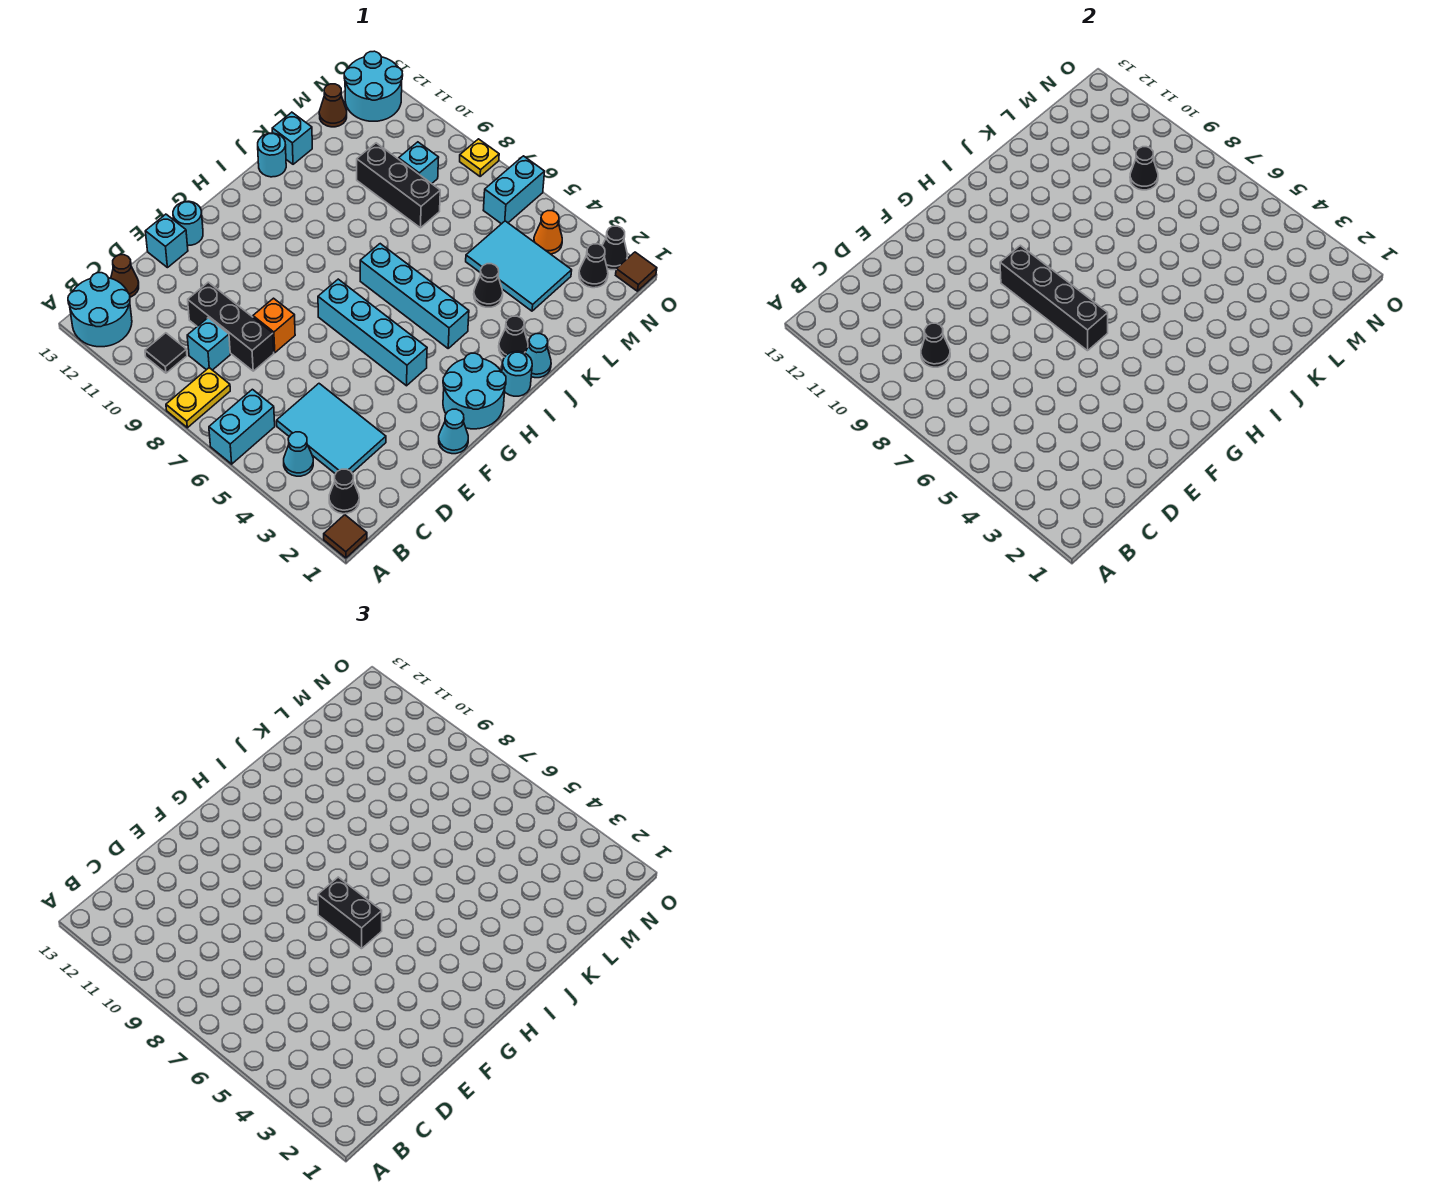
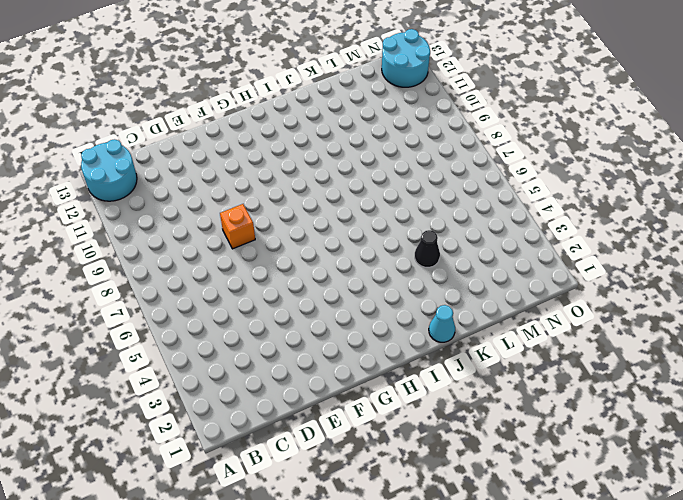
none -> brown 1x1 tile [324,515,367,558]
none -> cyan 1x2 brick [209,389,275,464]
none -> yellow 1x2 plate [166,368,230,428]
none -> black 1x1 cone [329,469,359,514]

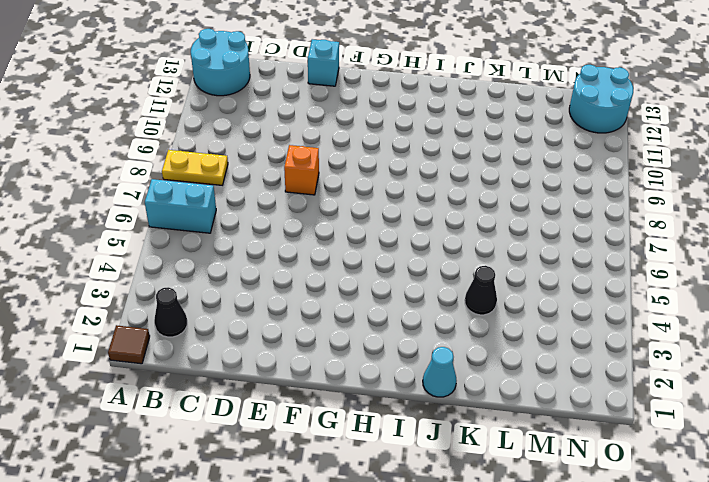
none -> cyan 1x1 cone [284,432,313,476]
none -> black 1x1 tile [145,333,187,373]
none -> cyan 2x3 tile [277,384,386,474]
none -> cyan 1x1 brick [187,318,230,370]

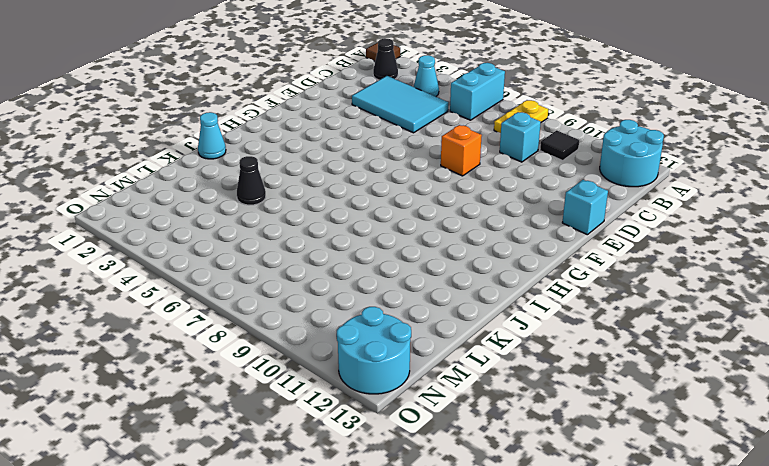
none -> brown 1x1 cone [111,255,139,297]
none -> black 1x3 brick [188,282,274,371]
none -> cyan 1x1 cone [439,409,468,454]
none -> cyan 1x1 round brick [173,201,203,245]

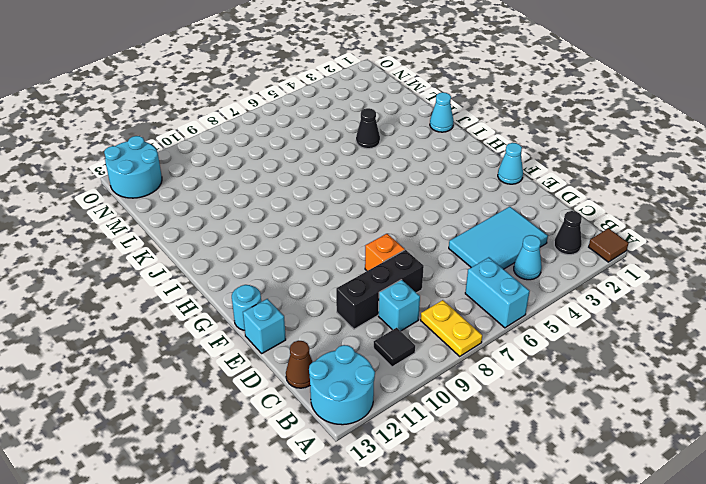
none -> cyan 2x2 round brick [443,353,506,429]
none -> cyan 1x4 brick [318,279,427,386]
none -> cyan 1x1 round brick [502,351,532,396]
none -> cyan 1x4 brick [360,244,469,348]

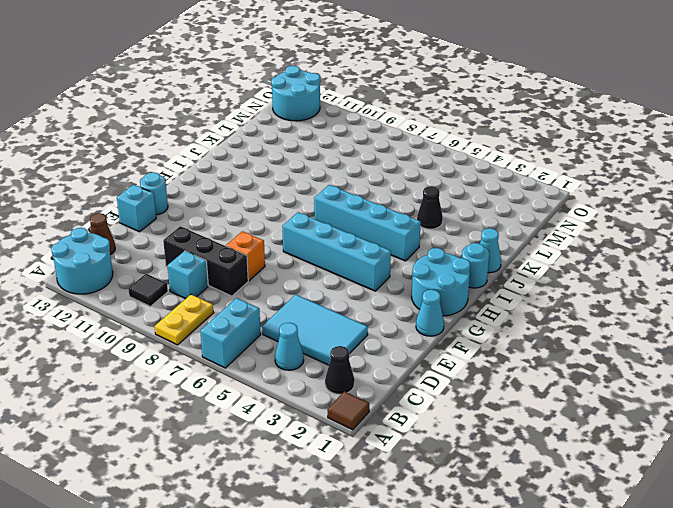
none -> black 1x1 cone [499,316,528,357]
none -> cyan 1x1 round brick [258,133,286,177]
none -> cyan 1x1 brick [272,112,312,164]
none -> cyan 2x3 tile [466,221,572,311]

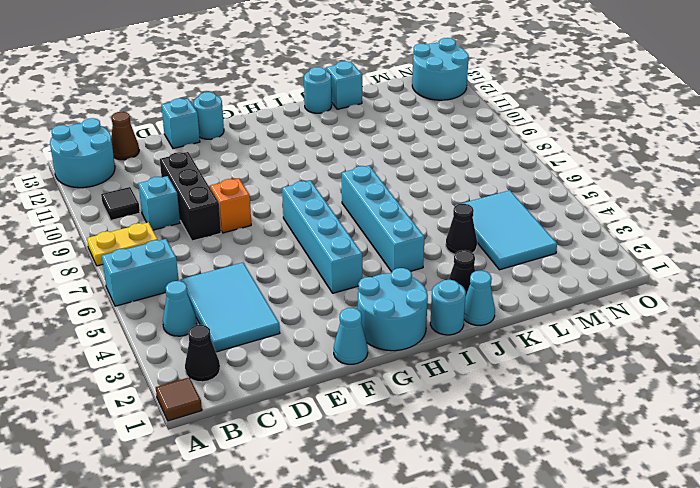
none -> black 1x3 brick [357,143,440,228]
none -> cyan 1x1 brick [399,142,439,184]
none -> brown 1x1 cone [319,84,347,127]
none -> black 1x1 cone [579,244,608,288]

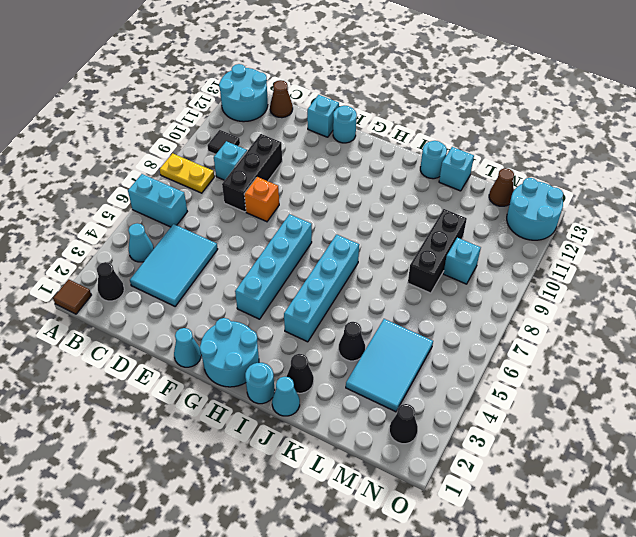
none -> orange 1x1 cone [534,211,562,254]
none -> cyan 1x2 brick [483,156,545,224]
none -> brown 1x1 tile [616,252,657,291]
none -> black 1x1 cone [602,226,627,270]

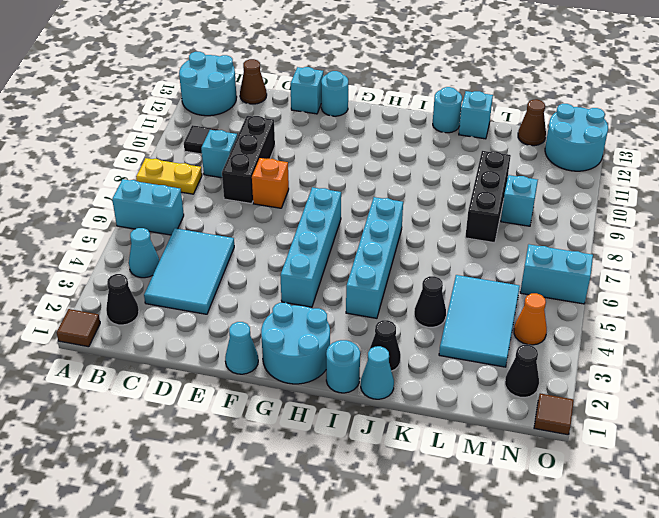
none -> black 1x1 cone [602,226,627,270]
none -> yellow 1x1 plate [460,139,499,176]
none -> black 1x1 cone [921,323,950,367]
none -> black 1x4 brick [1000,245,1108,351]

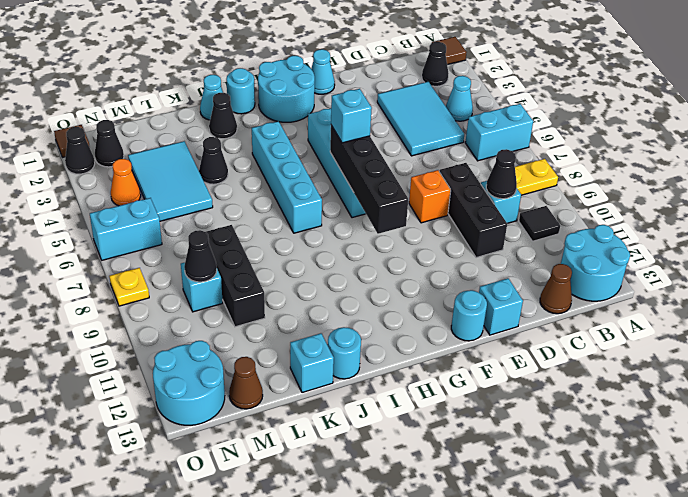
cyan 1x1 brick [331,89,372,143] -> black 1x2 brick [318,877,382,949]

